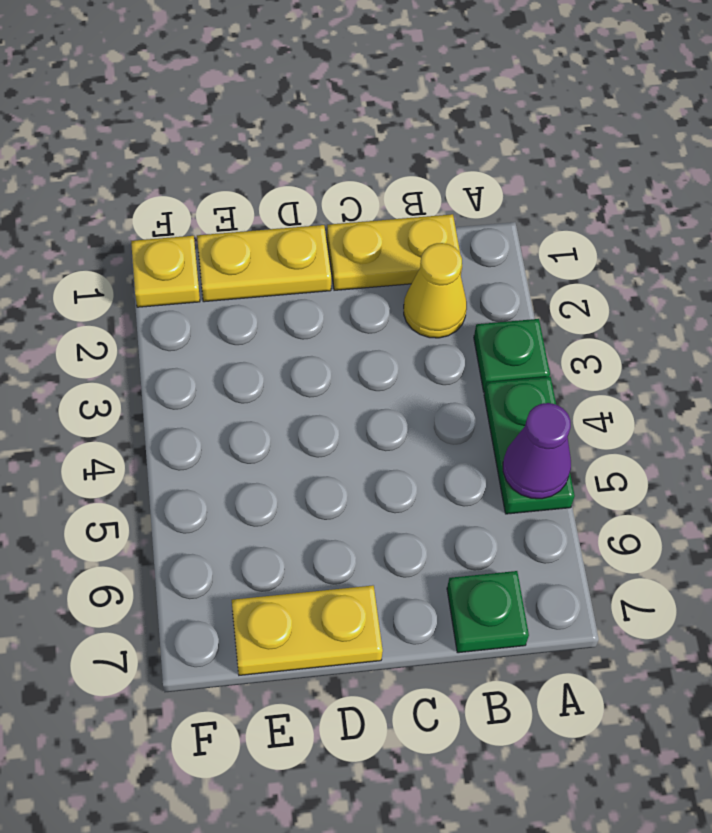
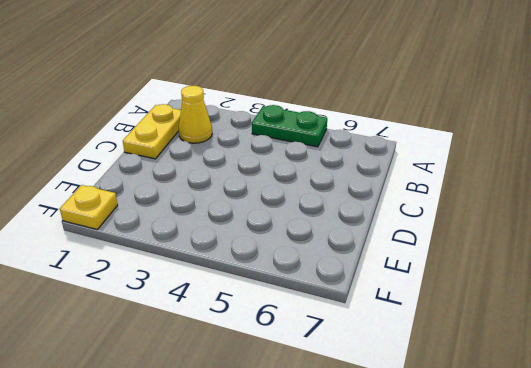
none -> green 1x1 plate [474,319,550,392]
none -> green 1x1 plate [447,571,529,653]

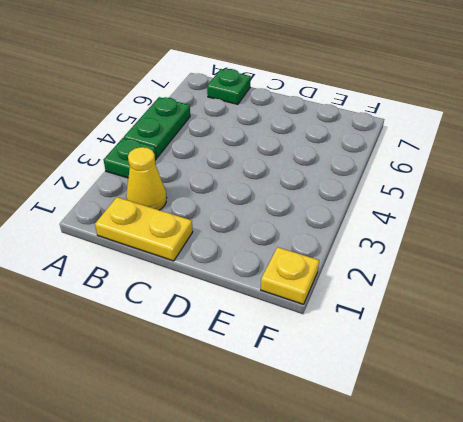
none -> yellow 1x2 plate [197,225,331,302]
none -> yellow 1x2 plate [232,585,383,675]

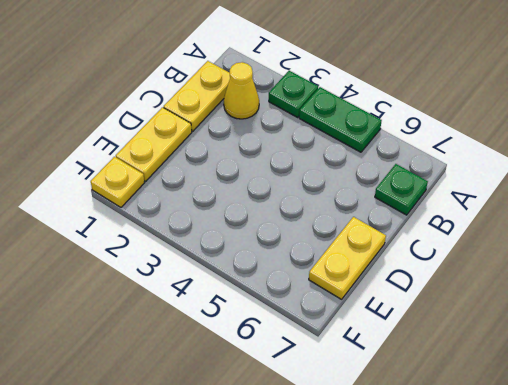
none -> purple 1x1 cone [503,403,571,499]

